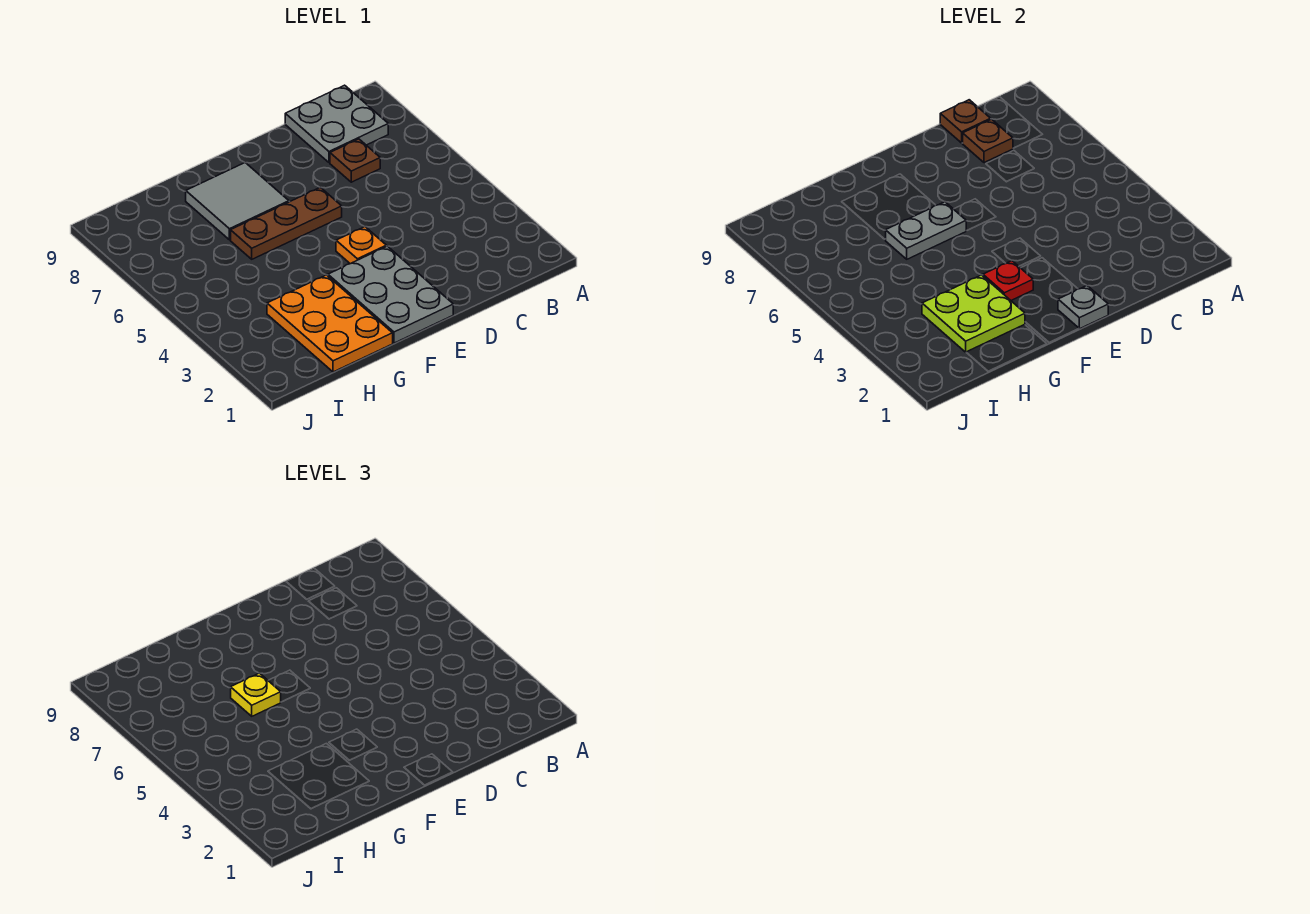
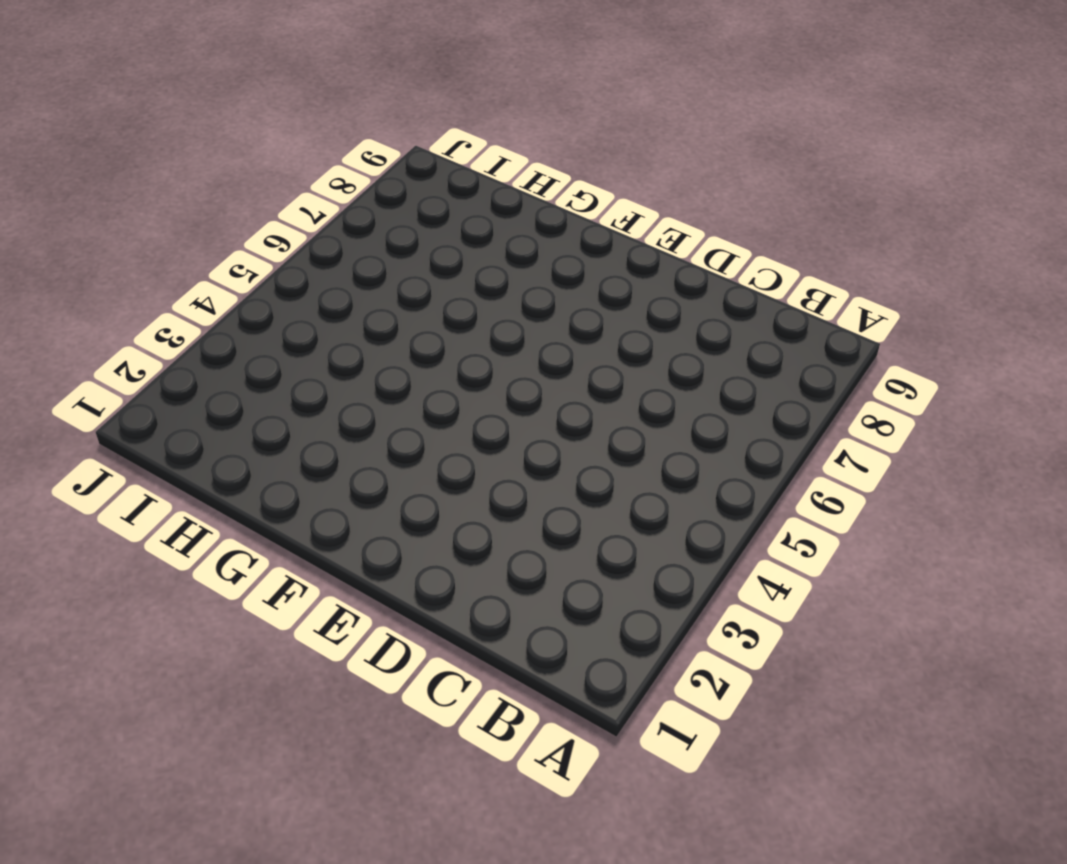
none -> grey 2x2 plate [285,85,388,163]
none -> brown 1x1 plate [330,139,380,182]
none -> grey 2x3 plate [328,246,453,343]

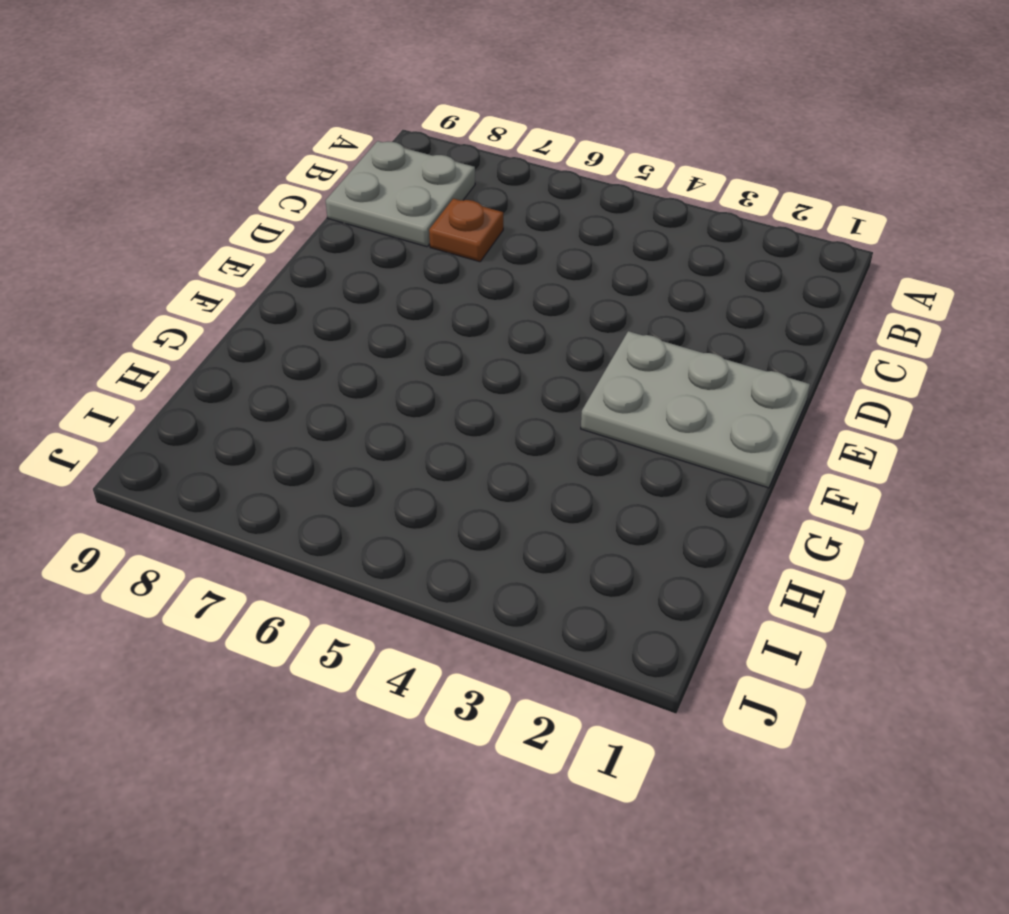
none -> orange 1x1 plate [336,227,386,264]
none -> brown 1x3 plate [231,187,342,259]
none -> grey 2x2 tile [186,163,289,240]

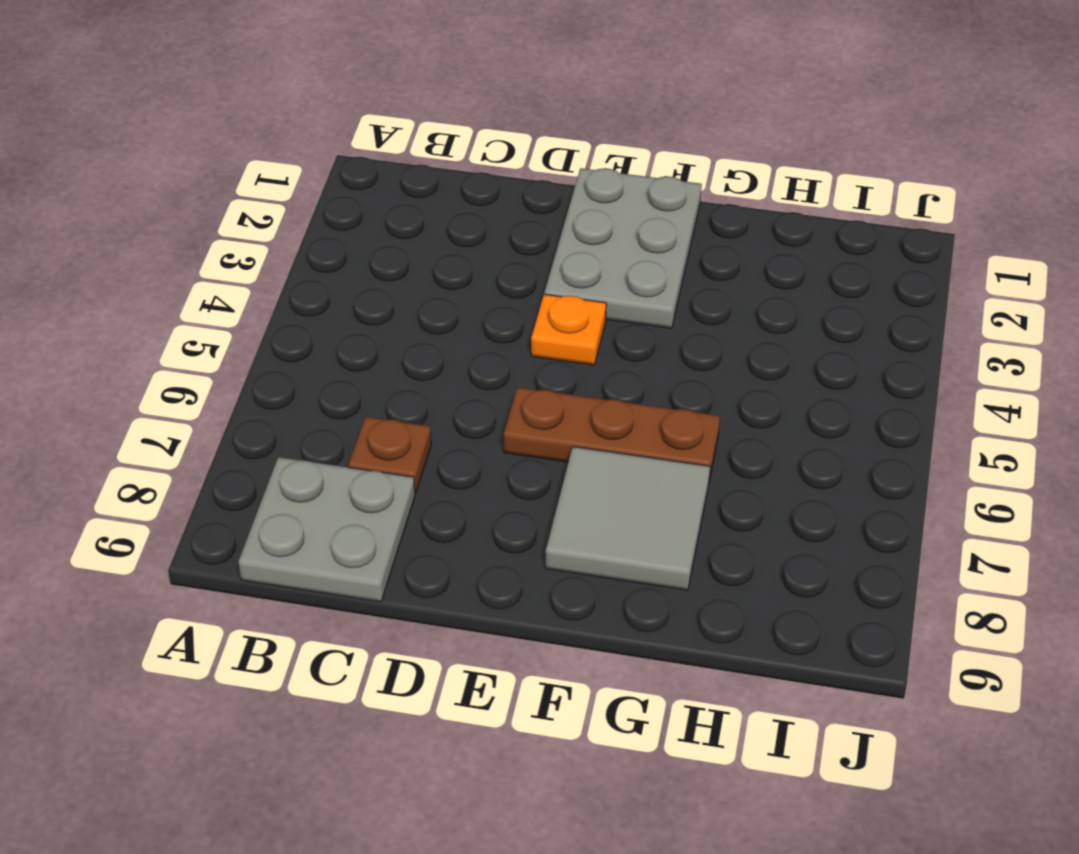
none -> orange 2x3 plate [267,275,393,372]
none -> brown 1x1 plate [962,119,1013,163]
none -> brown 1x1 plate [940,100,991,143]

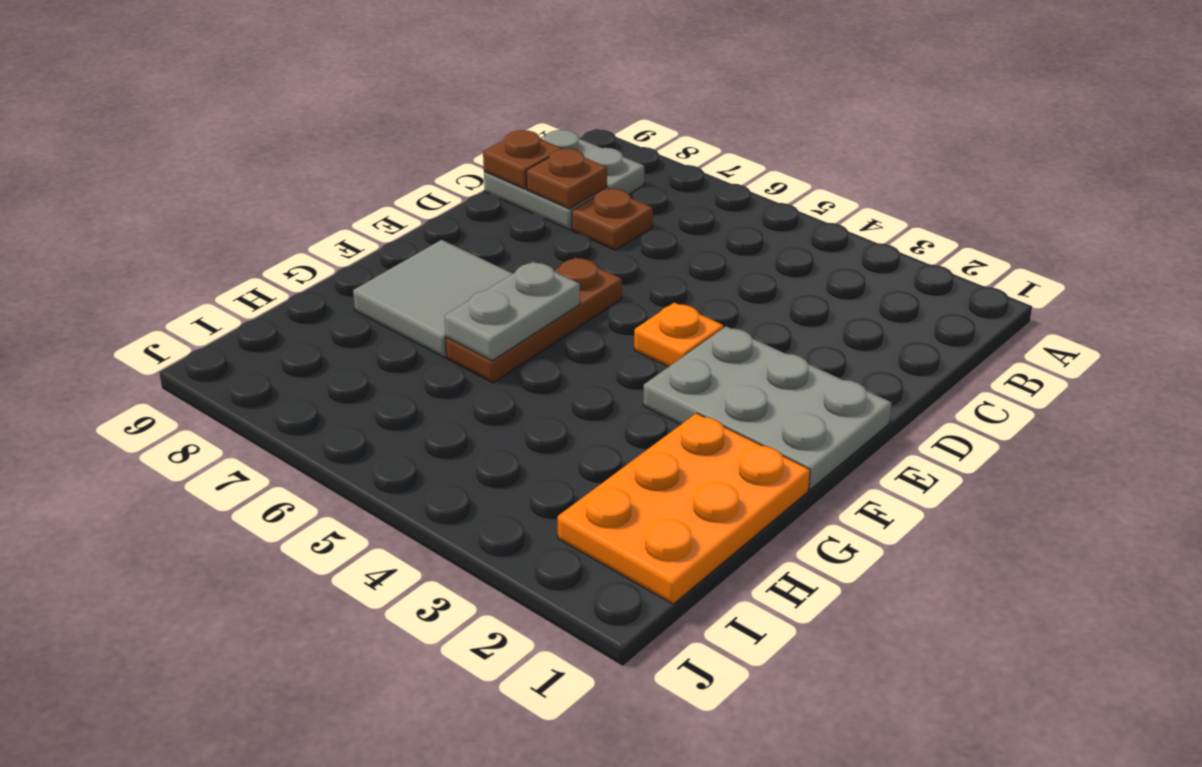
orange 2x3 plate [558,413,810,604] -> orange 2x3 plate turned to [267,275,393,372]
none -> grey 1x1 plate [1058,286,1108,329]
none -> red 1x1 plate [983,261,1033,300]
none -> lime 2x2 plate [922,275,1025,352]

